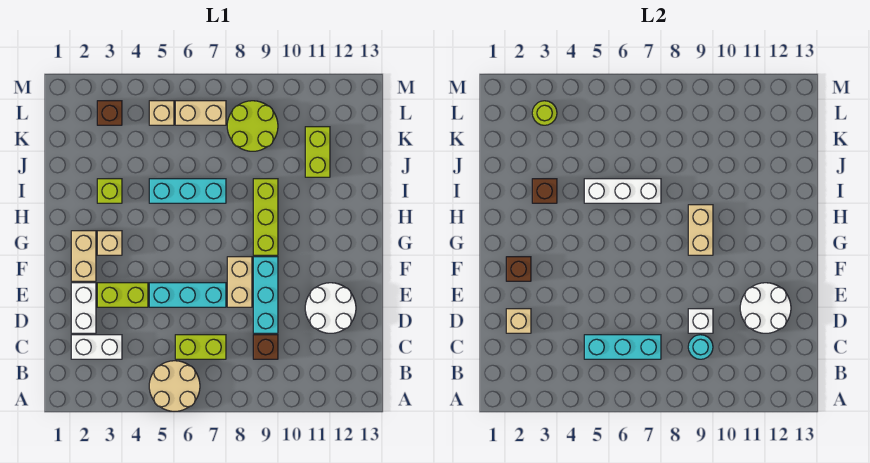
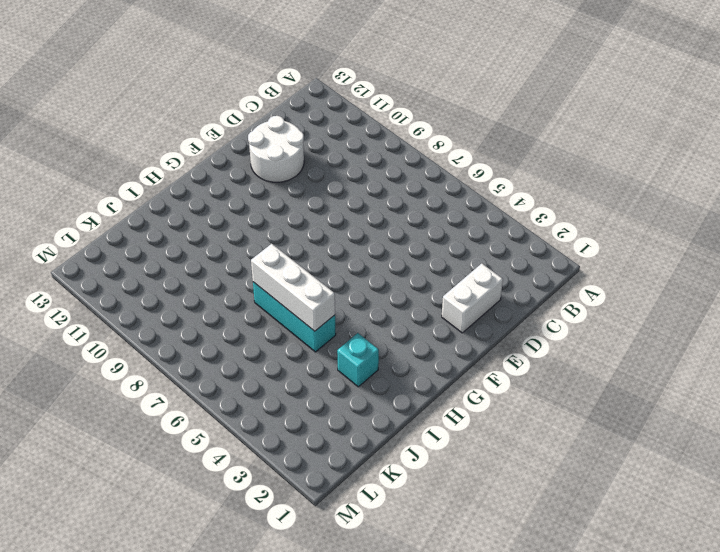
cyan 1x1 brick [337,333,379,387] -> lime 1x1 brick [97,179,122,203]
none -> tan 2x2 round brick [149,361,200,411]
none -> white 1x2 brick [71,335,122,359]
none -> lime 1x2 brick [175,335,226,359]
none -> brown 1x1 brick [253,335,278,359]

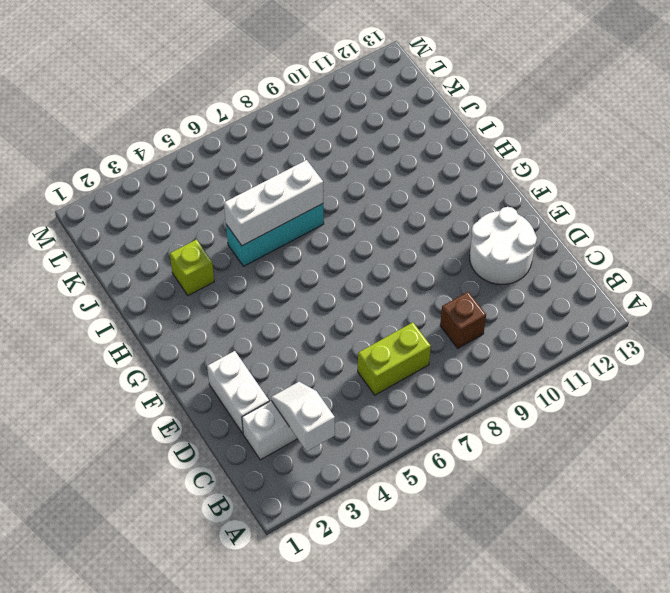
white 1x2 slope [271,382,335,451] -> none
none -> tan 2x2 round brick [149,361,200,411]
none -> cyan 1x3 brick [253,257,278,333]
none -> lime 1x2 brick [97,283,148,307]
none -> cyan 1x3 brick [149,283,226,307]

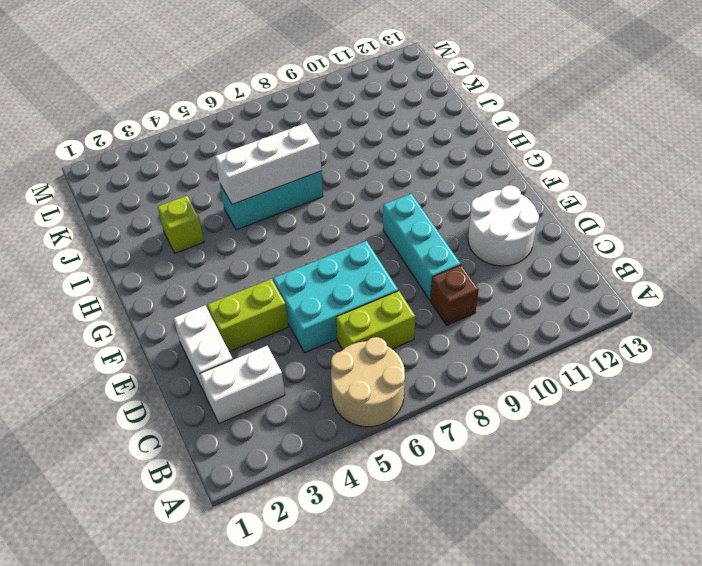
cyan 2x3 brick [273,241,398,353] -> cyan 1x3 brick [149,283,226,307]
none -> tan 1x2 brick [227,257,252,307]
none -> tan 1x2 brick [71,231,96,281]
none -> tan 1x1 brick [97,231,122,255]
none -> lime 1x3 brick [253,179,278,255]

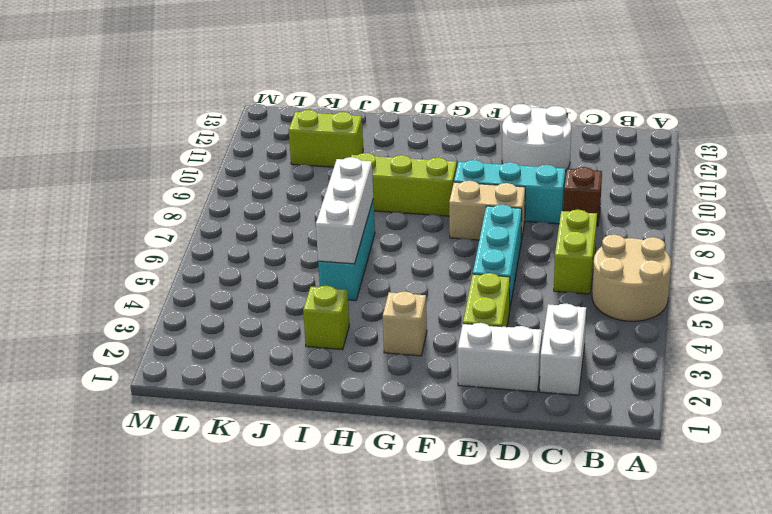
none -> tan 1x2 brick [71,231,96,281]
none -> lime 2x2 round brick [227,101,278,151]
none -> brown 1x1 brick [97,101,122,125]
none -> tan 1x1 brick [149,101,174,125]

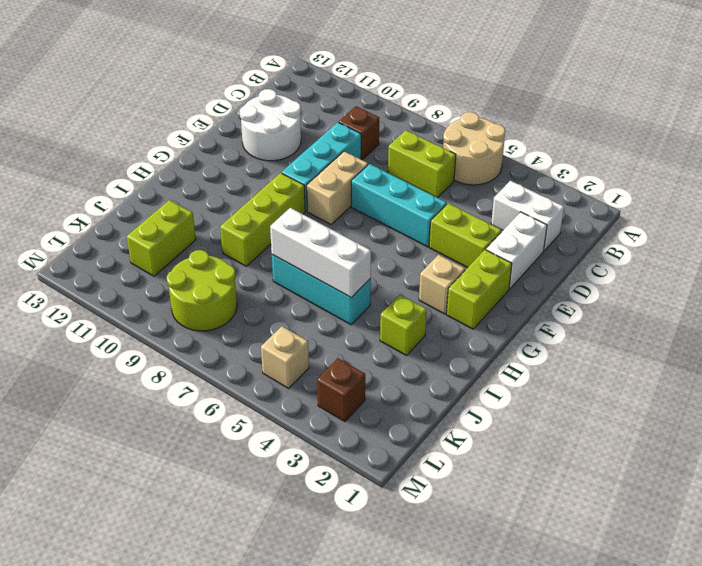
lime 1x2 brick [447,250,512,329] -> tan 1x2 brick [71,231,96,281]
none -> tan 1x2 brick [175,101,226,125]
none -> cyan 1x3 brick [584,335,661,359]
none -> cyan 1x1 round brick [688,335,713,359]
none -> tan 1x1 brick [506,309,531,333]

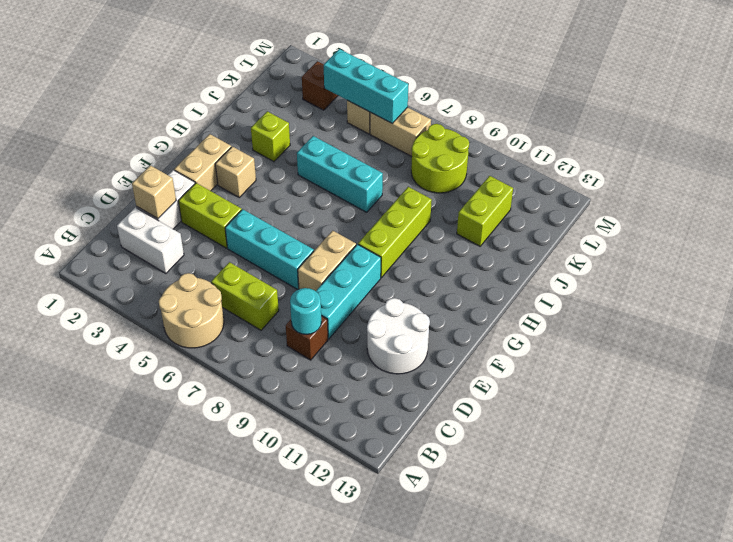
cyan 1x3 brick [324,49,408,123] -> cyan 1x3 brick moved to [584,335,661,359]
none -> white 1x1 brick [688,309,713,333]
none -> white 2x2 round brick [740,283,791,333]
none -> brown 1x1 brick [506,257,531,281]
none -> tan 1x2 brick [688,205,713,255]

